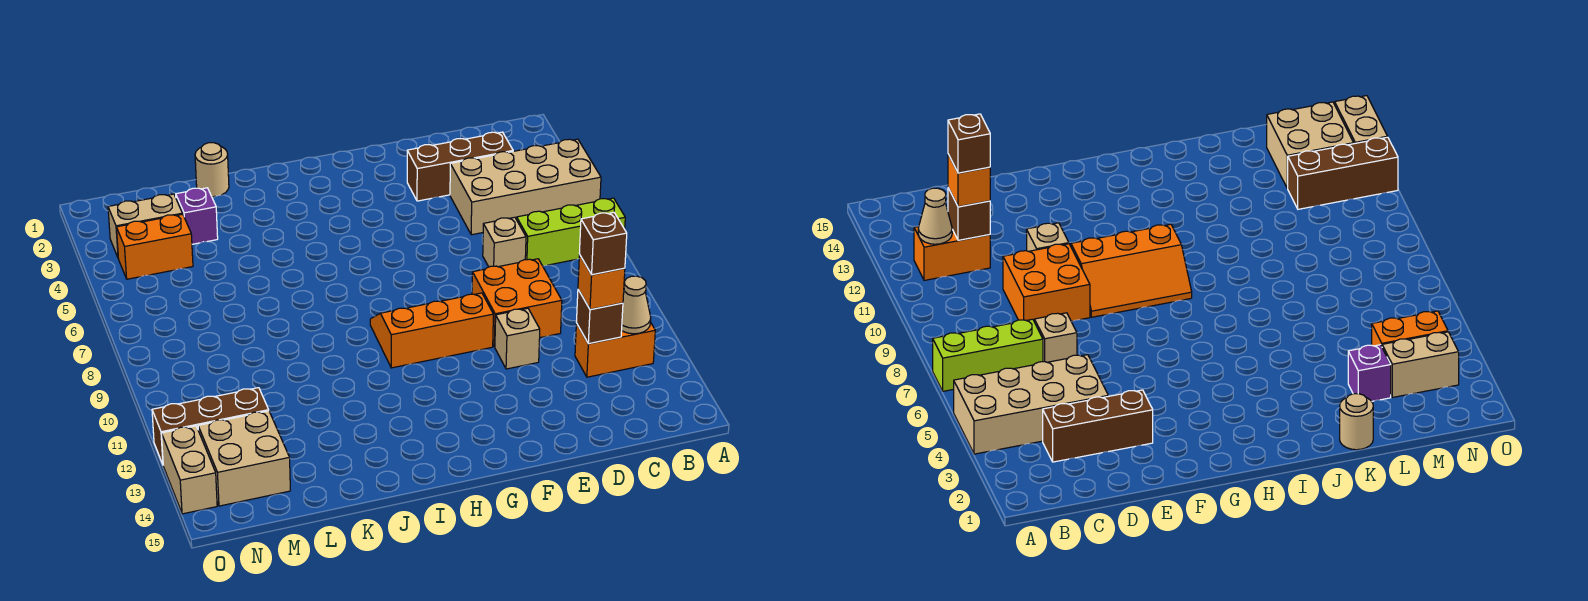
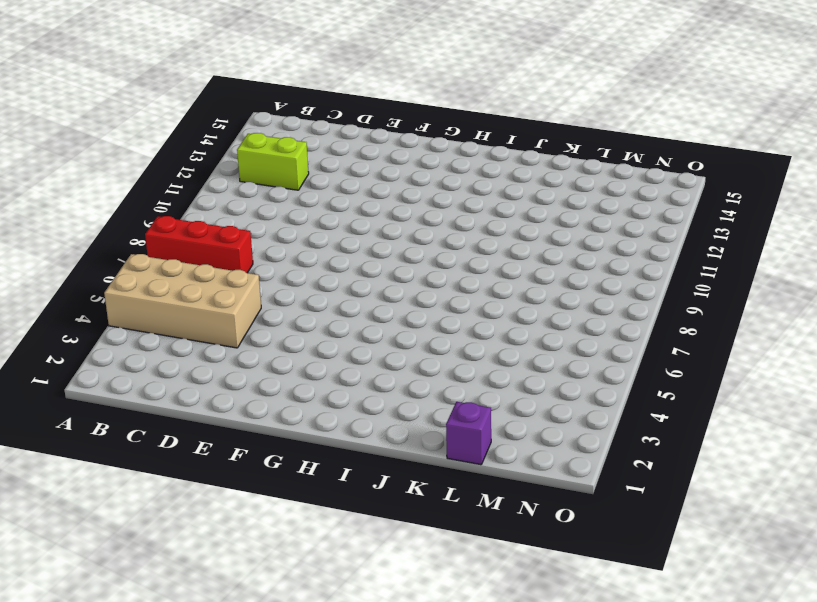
red 1x3 brick [145,216,253,273] -> lime 1x3 brick [517,198,625,266]
lime 1x2 brick [237,133,309,190] -> orange 1x2 brick [575,322,655,377]
purple 1x1 brick [446,402,491,465] -> purple 1x1 brick moved to [176,188,218,244]
none -> brown 1x3 brick [407,132,513,201]
none -> tan 1x1 brick [483,217,526,267]
none -> orange 2x2 brick [472,259,562,347]

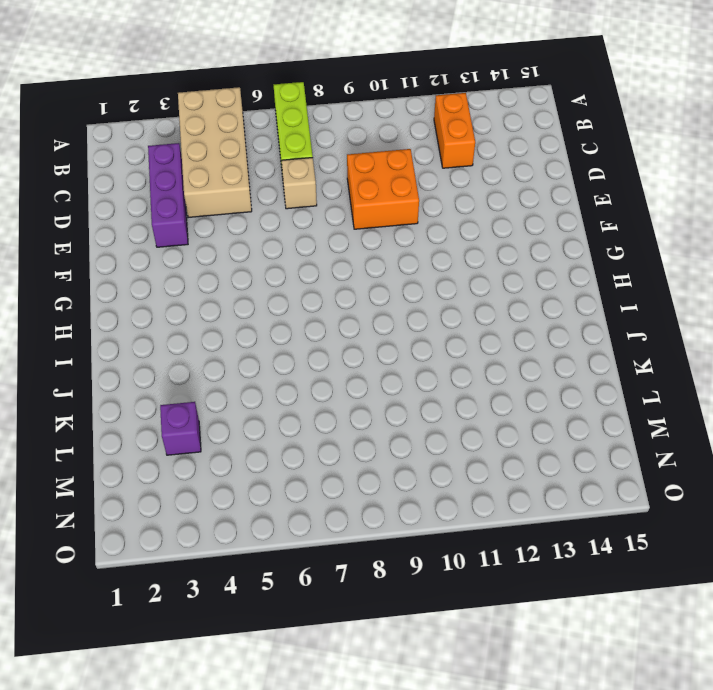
purple 1x3 brick [148,143,188,247] -> brown 1x3 brick [407,132,513,201]
none -> tan 1x1 brick [495,308,540,369]
none -> orange 2x3 slope [370,293,493,368]
none -> tan 1x1 round brick [195,143,229,197]

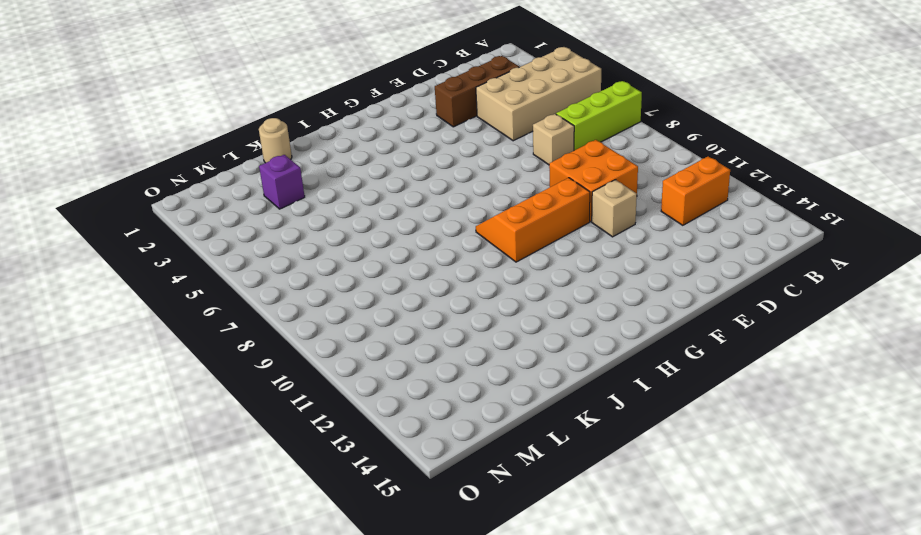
none -> tan 1x2 brick [108,194,182,257]
none -> orange 1x2 brick [116,214,193,279]
none -> brown 1x3 brick [152,388,269,464]

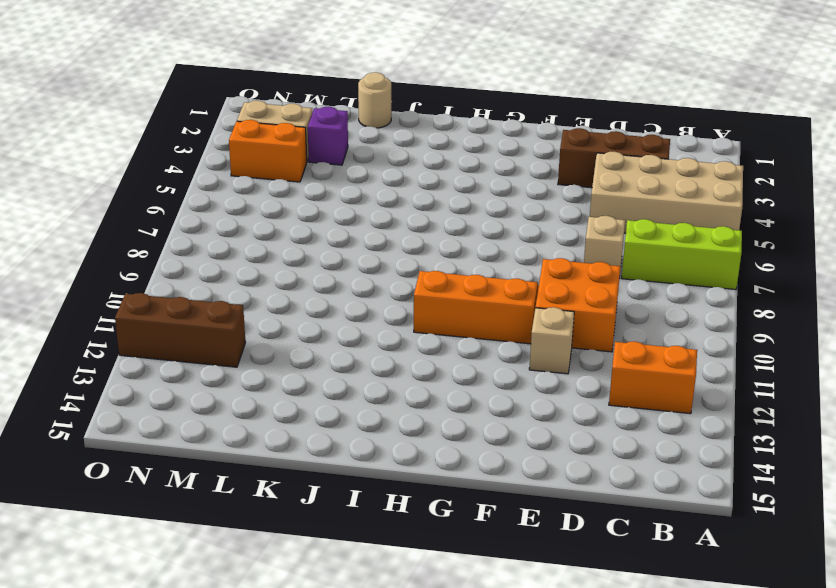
none -> tan 2x2 brick [198,411,290,506]
none -> tan 1x2 brick [162,426,217,514]
none -> tan 1x1 cone [622,276,651,334]

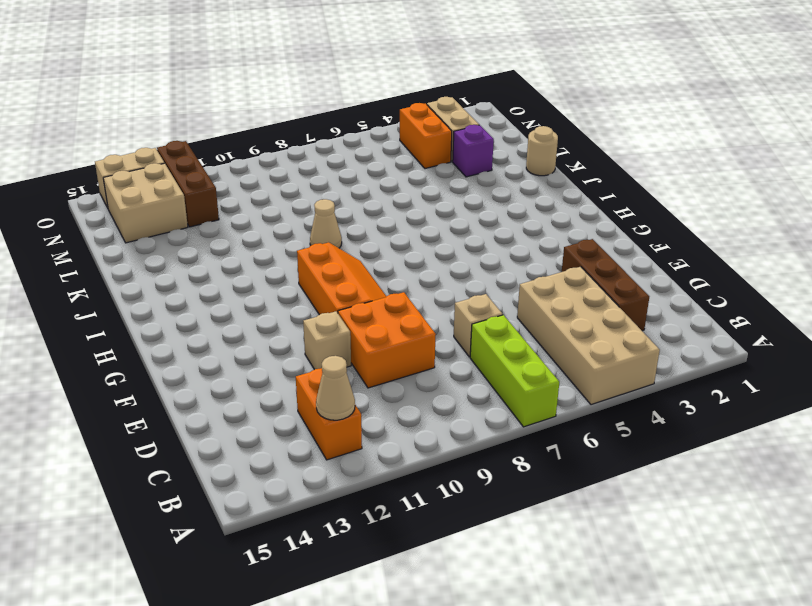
tan 1x1 cone [310,199,342,248] -> none
none -> brown 1x1 brick [576,290,623,344]
none -> orange 1x1 brick [578,254,625,309]
none -> brown 1x1 brick [579,213,627,275]

